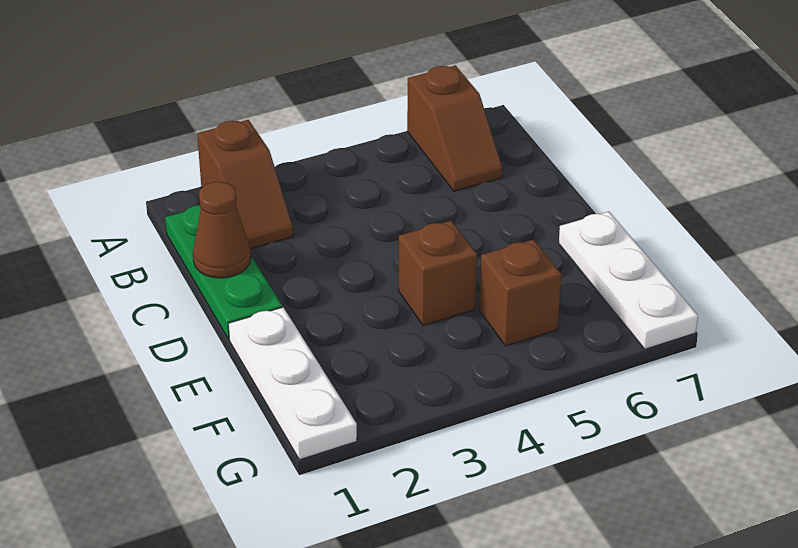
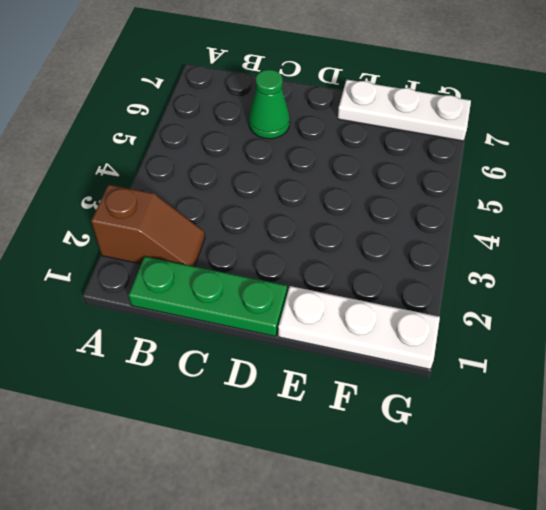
green 1x1 cone [249,70,290,139] -> none
none -> brown 1x2 slope [407,65,503,191]
none -> brown 1x1 brick [399,220,477,326]

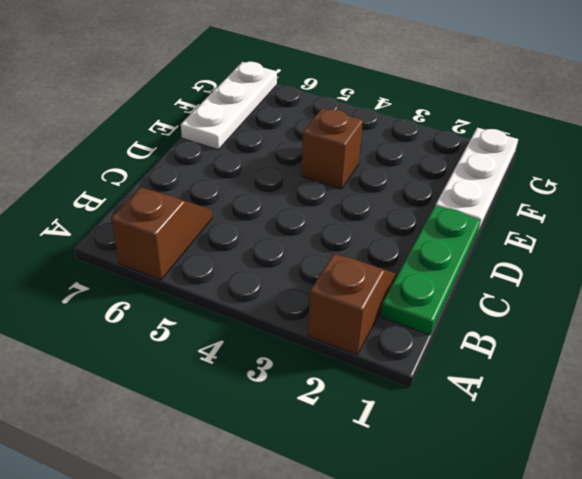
none -> brown 1x1 brick [479,240,561,346]
none -> brown 1x1 cone [193,182,251,278]

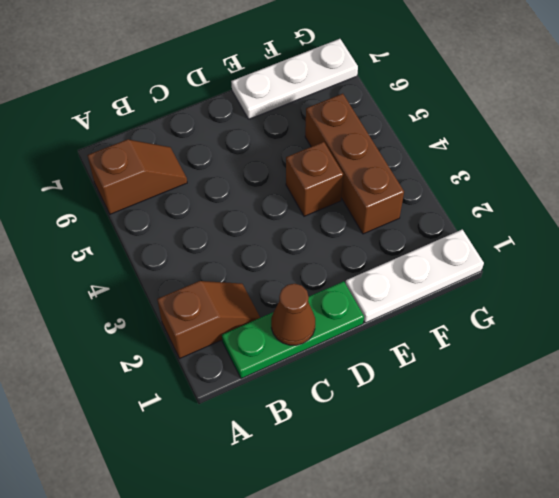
brown 1x3 brick [305,94,404,234] -> brown 1x1 brick [479,240,561,346]

